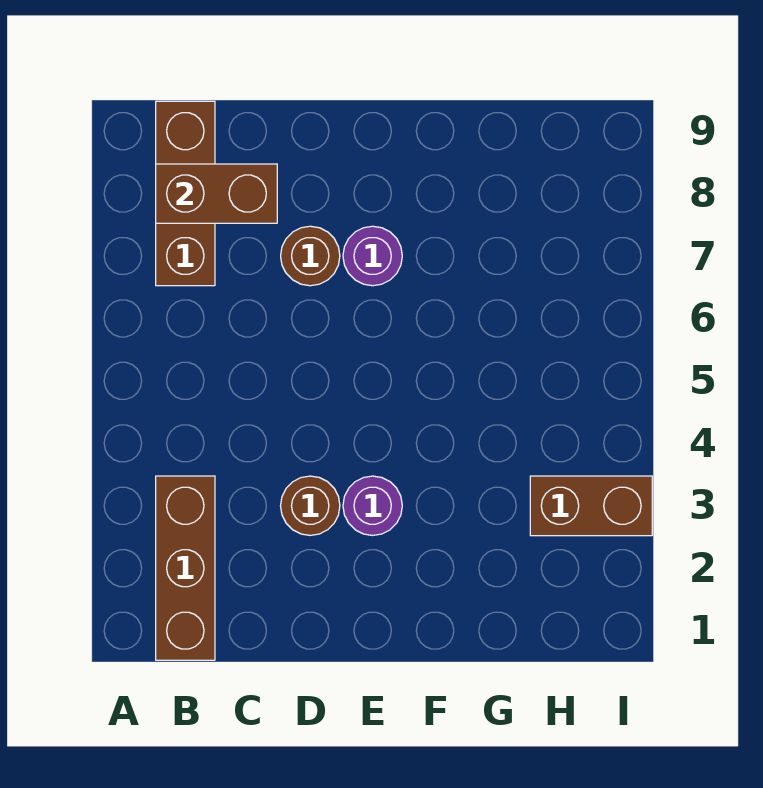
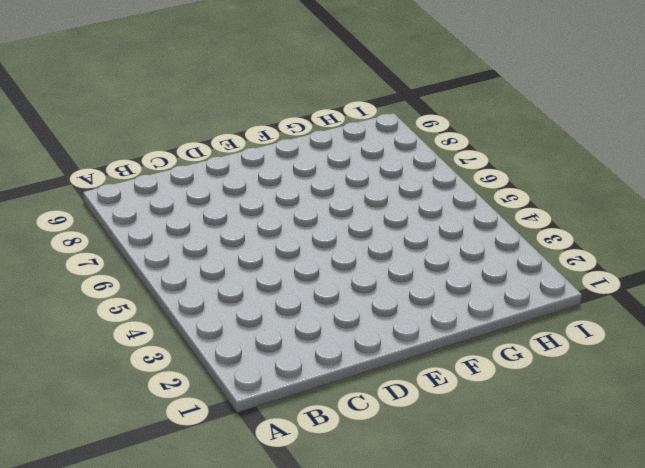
none -> brown 1x3 brick [156,476,215,660]
none -> brown 1x3 brick [156,101,215,286]

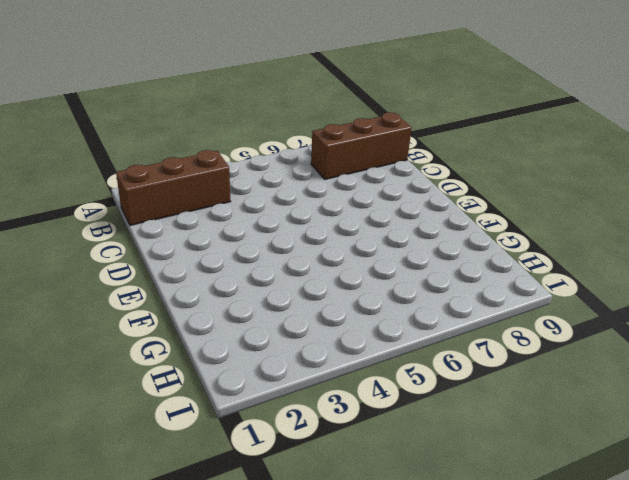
none -> brown 1x1 round brick [281,476,340,535]
none -> brown 1x1 round brick [281,226,340,286]

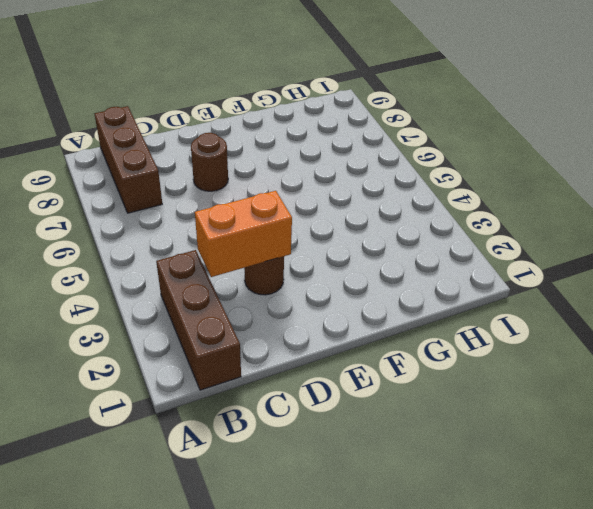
orange 1x2 brick [195,191,292,277] -> none
none -> purple 1x1 round brick [343,476,402,535]
none -> purple 1x1 round brick [343,226,402,286]

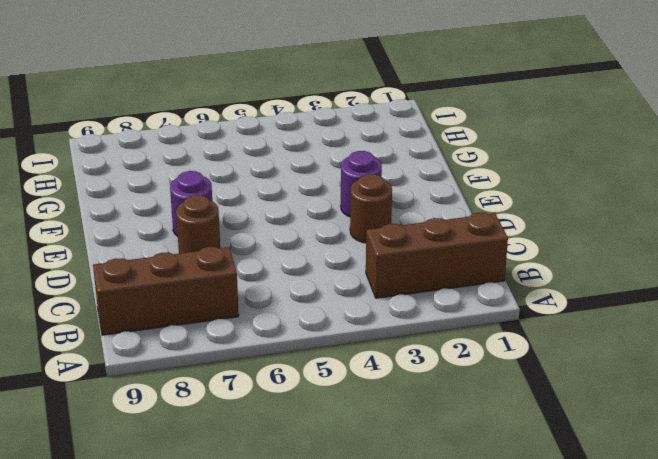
none -> brown 1x2 brick [530,476,652,536]
none -> brown 1x2 brick [156,164,277,223]

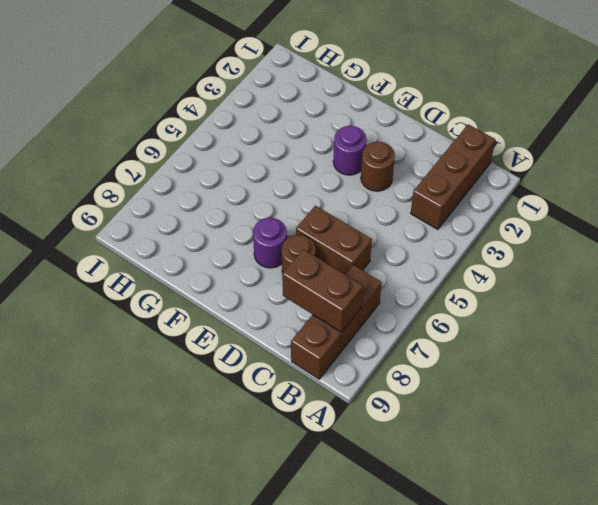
brown 1x2 brick [296,206,372,274] -> brown 1x2 brick moved to [530,476,652,536]

